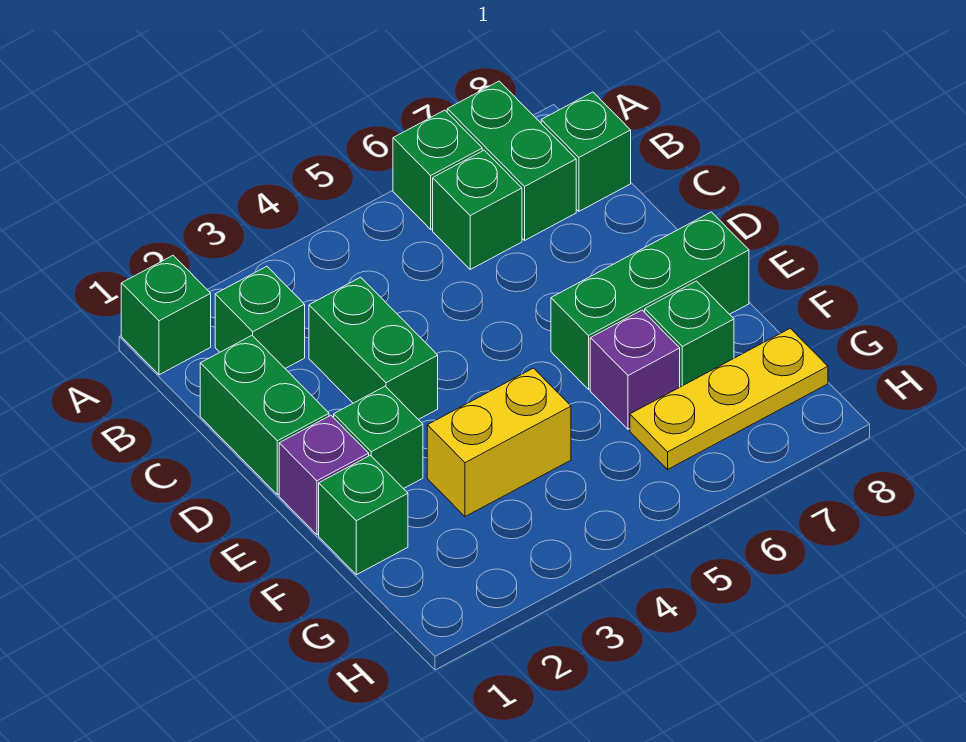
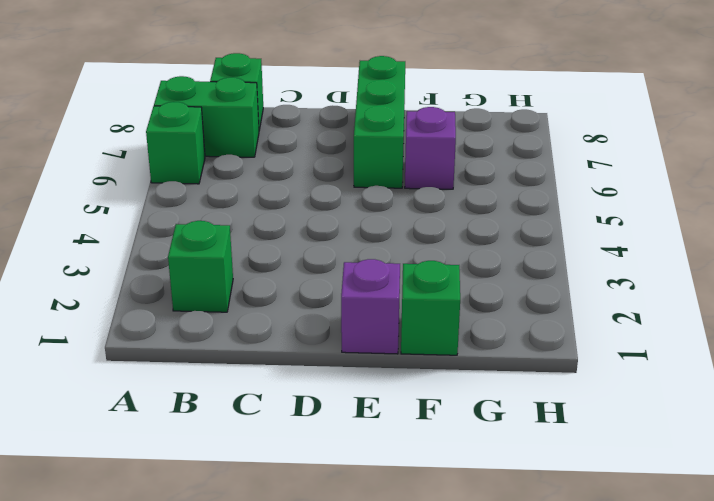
none -> green 1x1 brick [121,256,211,375]
none -> green 1x1 brick [433,150,522,269]
none -> green 1x2 brick [200,336,329,495]

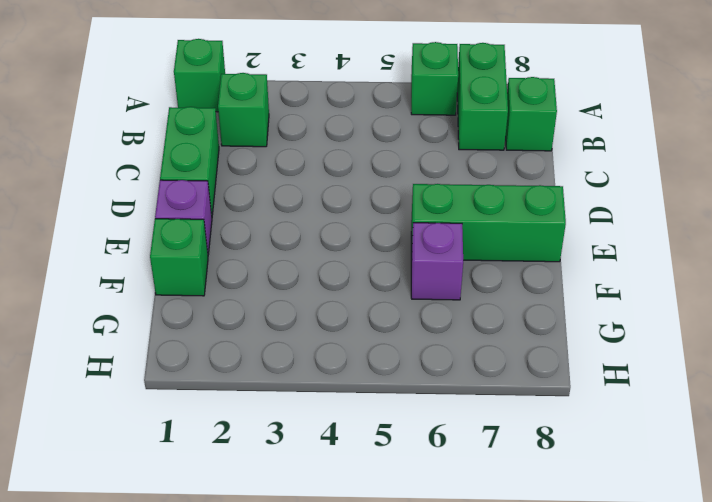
none -> green 1x1 brick [433,150,522,269]
none -> green 1x2 brick [309,277,438,420]
none -> green 1x1 brick [334,386,423,489]

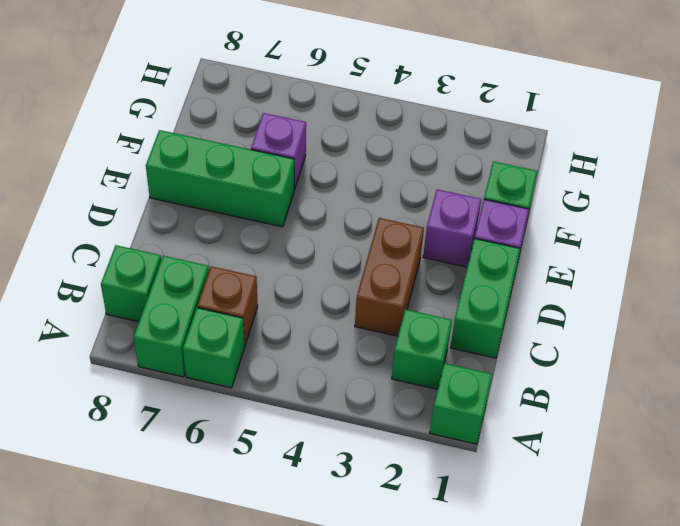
brown 1x1 brick [197,266,258,346] -> green 1x1 brick [433,150,522,269]
brown 1x2 brick [355,218,424,336] -> green 1x2 brick [309,277,438,420]
purple 1x1 brick [423,189,481,267] -> green 1x1 brick [334,386,423,489]
none -> yellow 1x2 brick [427,368,571,517]
none -> green 1x1 brick [645,281,734,387]
none -> yellow 1x3 plate [630,328,828,469]

